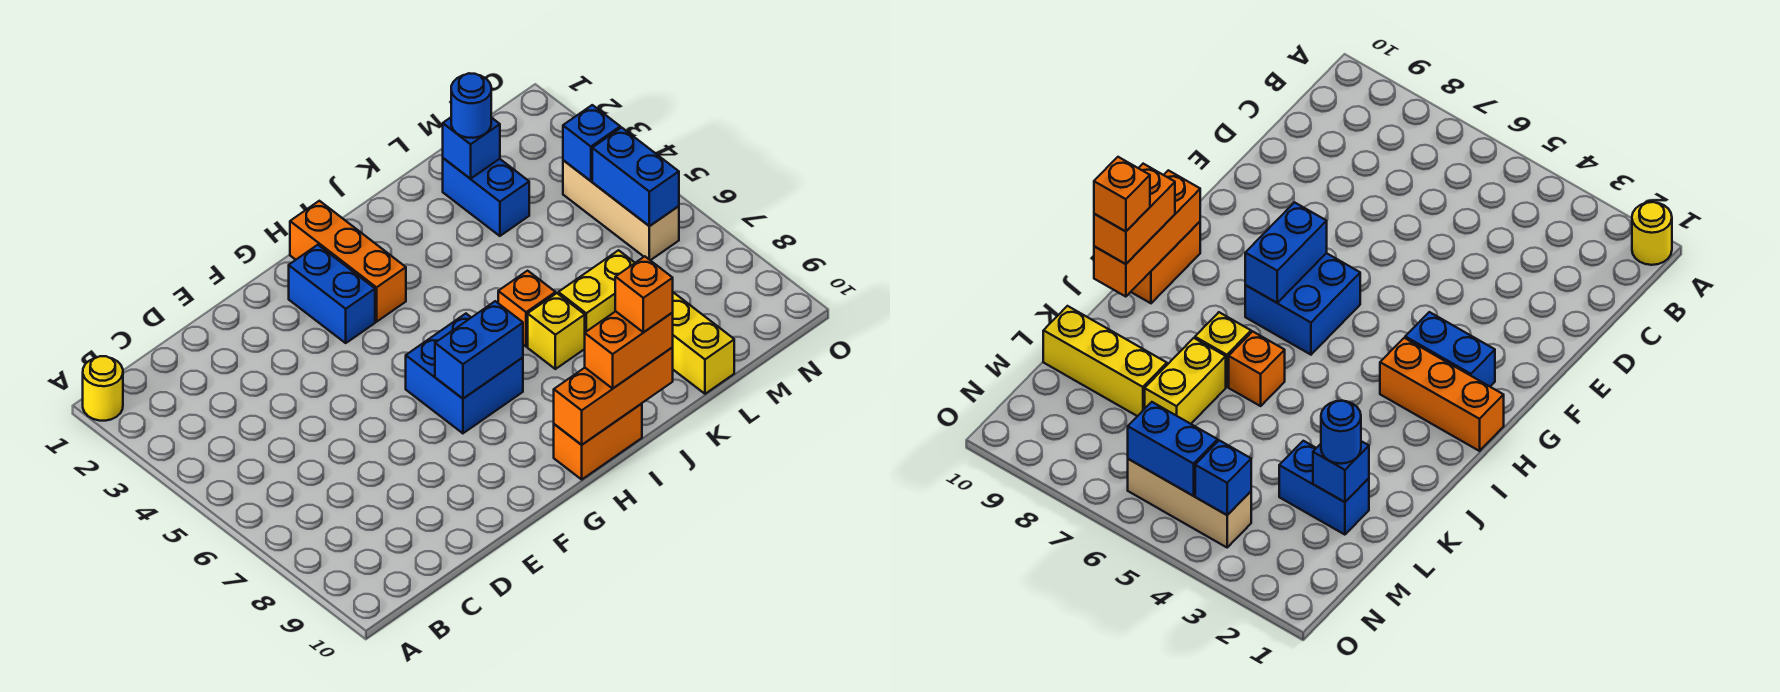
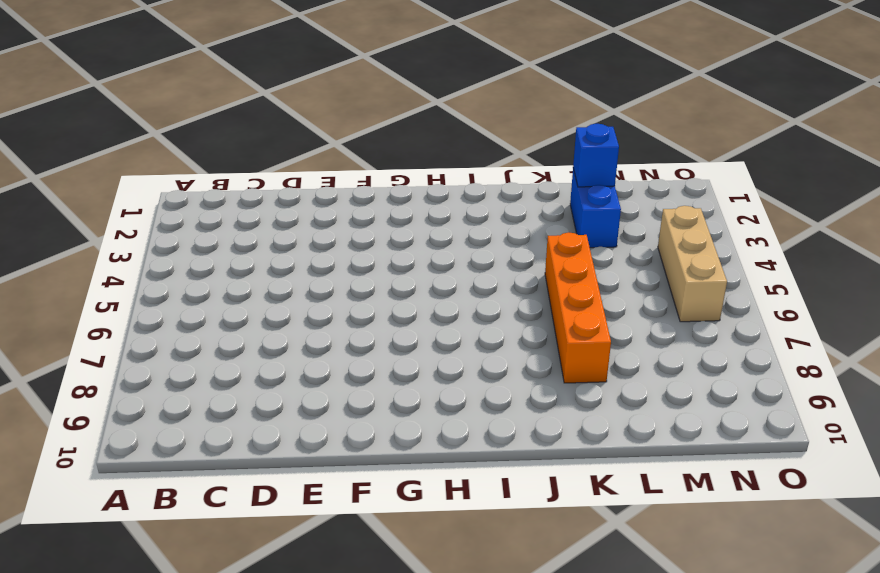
orange 1x4 brick [545,232,611,383] -> yellow 1x2 brick [558,250,635,332]
none -> yellow 1x1 round brick [83,356,123,421]
none -> blue 1x2 brick [289,245,375,343]
none -> blue 2x2 brick [406,314,523,433]

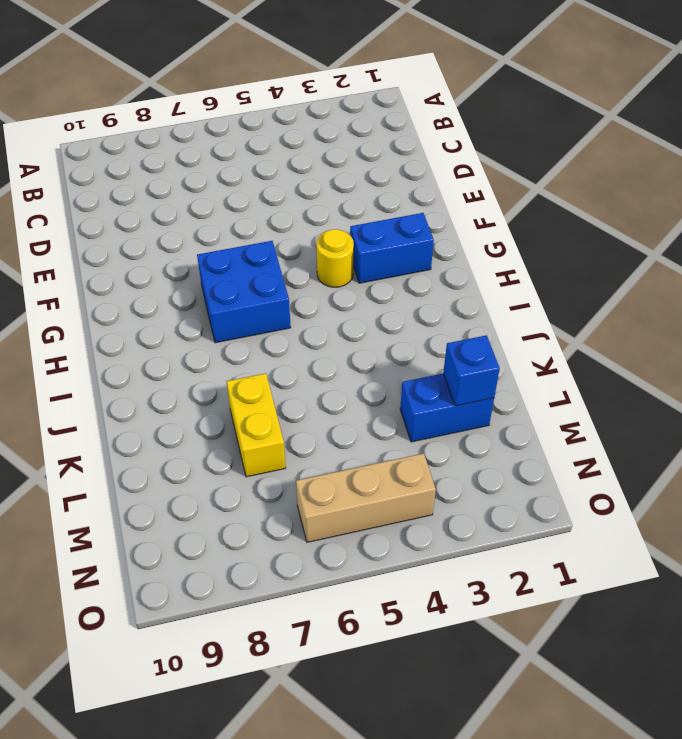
yellow 1x1 round brick [316,229,354,287] -> yellow 1x1 round brick moved to [83,356,123,421]
none -> orange 1x3 brick [290,201,406,322]
none -> orange 1x2 brick [554,404,642,479]
none -> orange 1x1 brick [498,271,556,347]

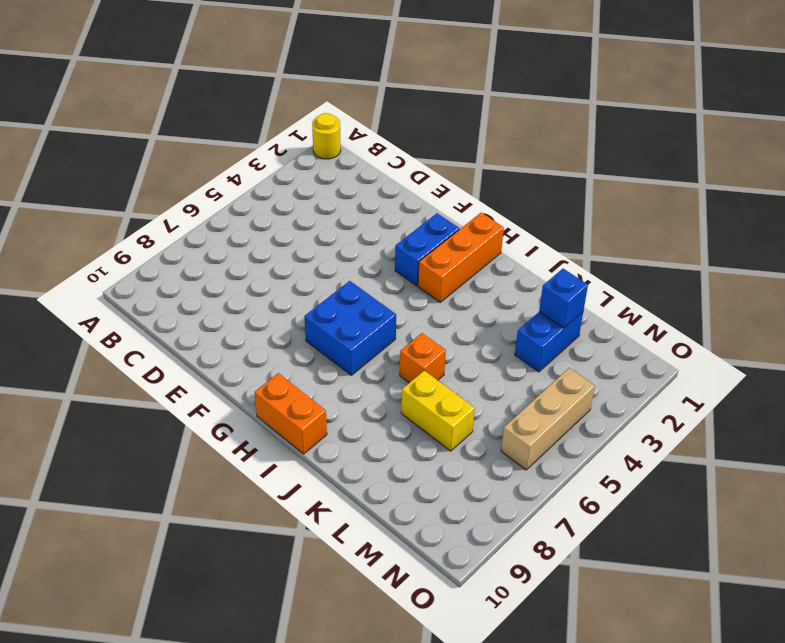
none -> yellow 1x1 brick [528,293,585,369]
none -> yellow 1x3 brick [672,292,734,394]
none -> blue 1x2 brick [435,301,523,399]

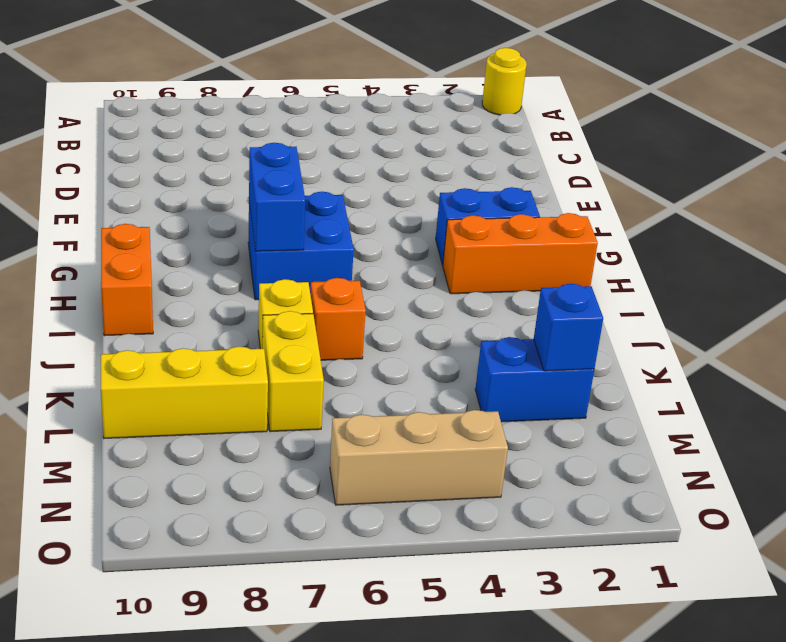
none -> orange 1x3 brick [554,347,673,445]
none -> blue 1x1 brick [563,105,620,181]
none -> blue 1x2 brick [592,128,679,226]

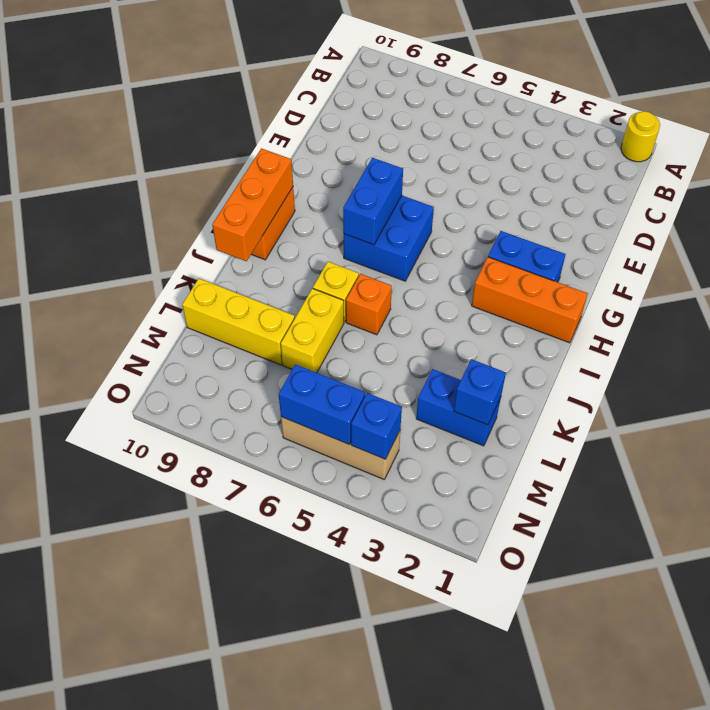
none -> orange 1x2 brick [585,311,673,388]
none -> blue 1x1 round brick [451,73,491,138]
none -> orange 1x1 brick [615,256,673,332]

